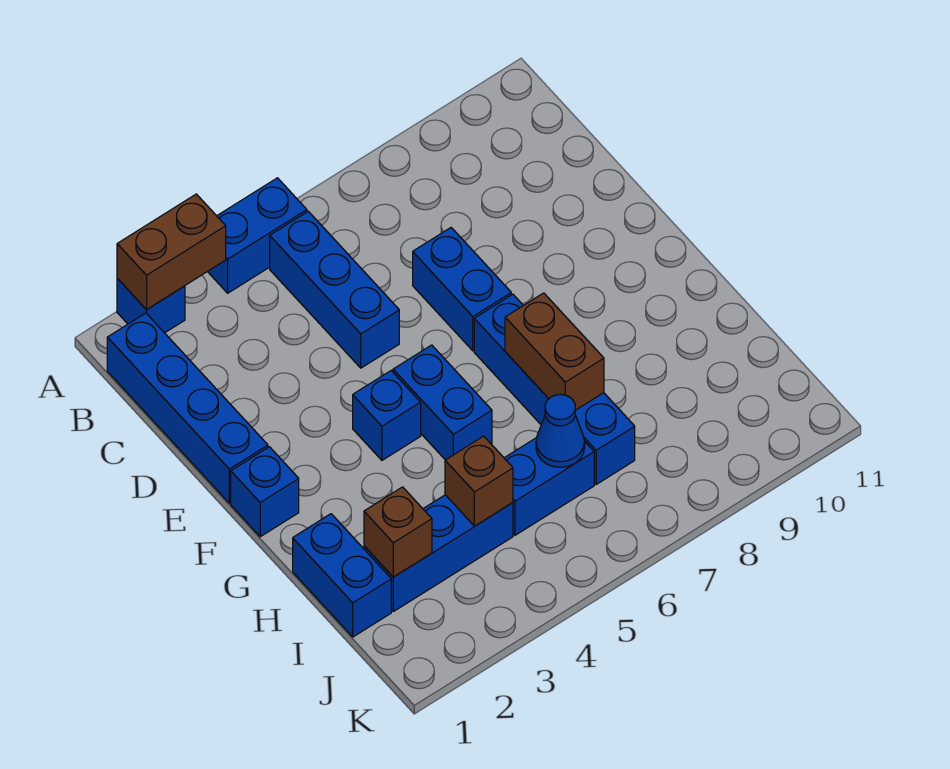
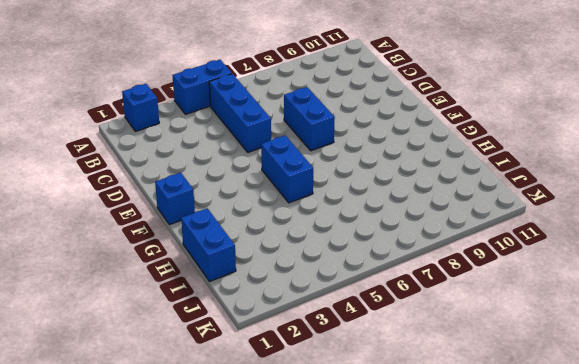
none -> blue 1x4 brick [107,313,268,503]
none -> blue 1x1 brick [353,371,421,460]
none -> blue 1x4 brick [474,294,635,484]

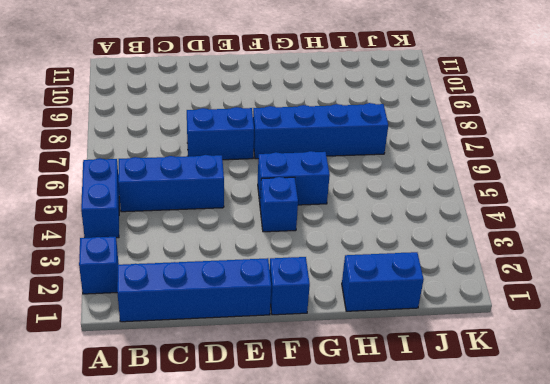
none -> blue 1x3 brick [364,495,513,612]
none -> blue 1x2 brick [504,438,594,535]
none -> brown 1x2 brick [117,194,226,310]

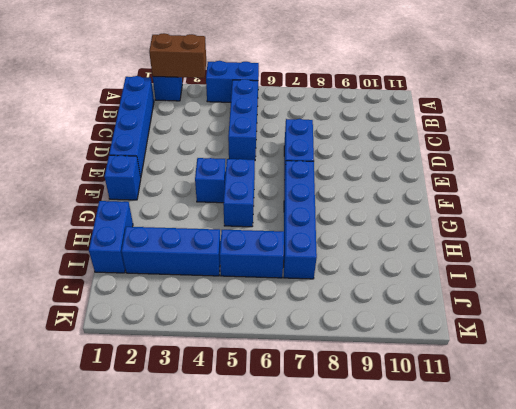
none -> brown 1x2 brick [505,293,604,410]
none -> brown 1x1 brick [364,487,432,577]
none -> brown 1x1 brick [445,436,513,526]

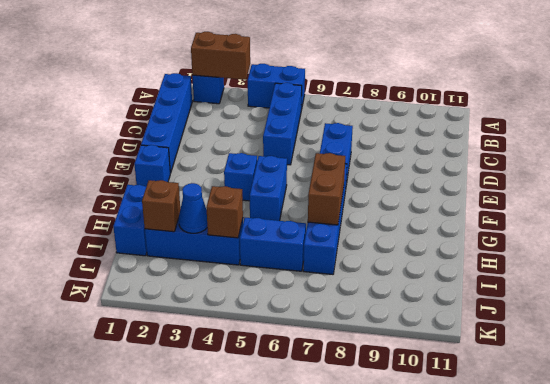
blue 1x1 cone [179,183,207,233] -> blue 1x1 cone moved to [536,395,585,467]

